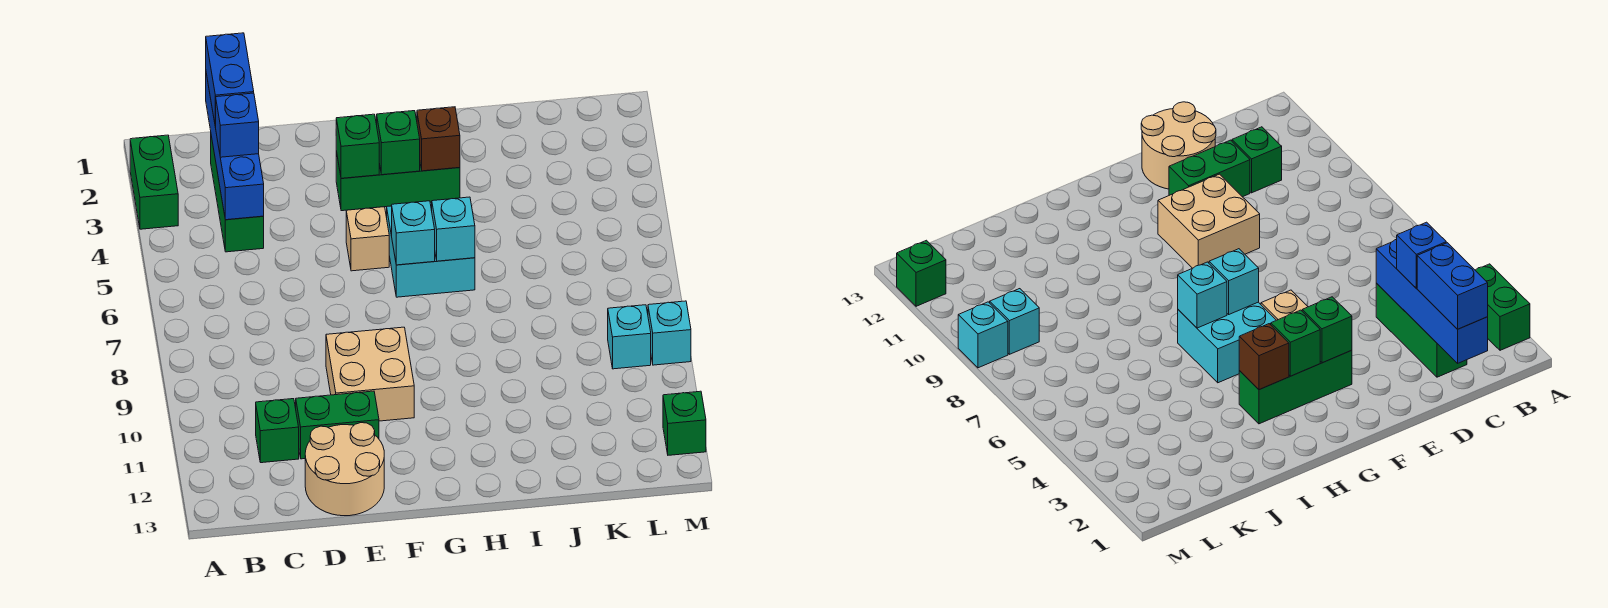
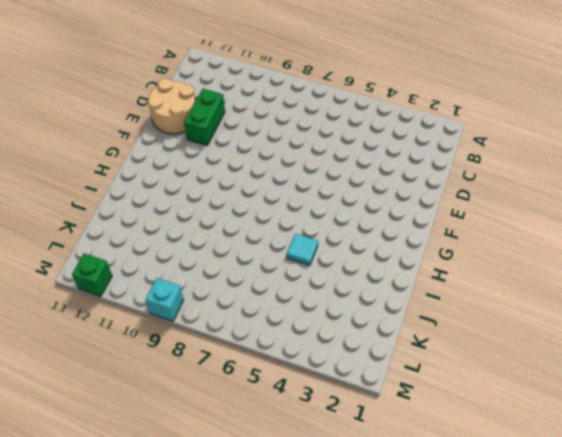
cyan 1x1 tile [287,234,318,266] -> none
none -> green 1x2 brick [130,135,178,229]
none -> green 1x3 brick [211,136,264,252]
none -> green 1x1 brick [256,399,299,463]

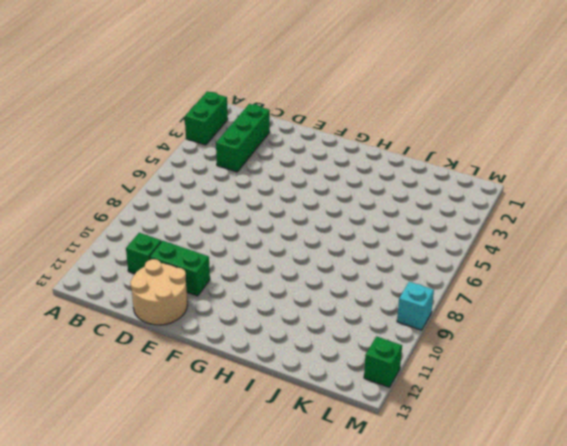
none -> tan 2x2 brick [326,327,414,421]
none -> green 1x3 brick [336,151,460,211]
none -> tan 1x1 brick [346,207,389,271]

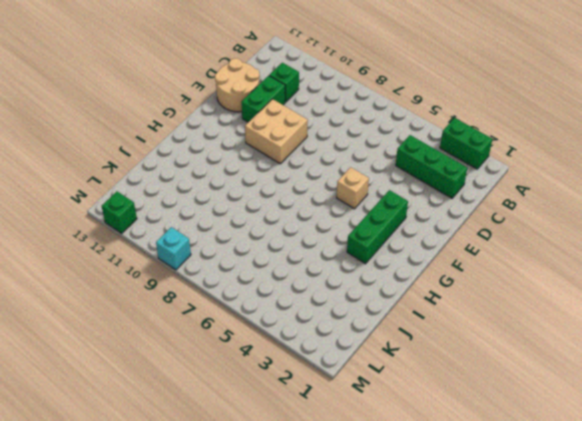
none -> cyan 2x2 brick [387,202,475,297]
none -> cyan 1x1 brick [608,305,651,369]
none -> blue 1x4 brick [206,74,264,220]

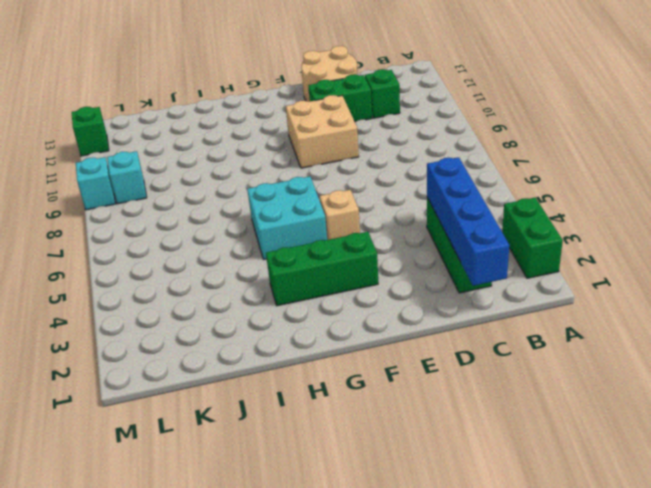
none -> green 1x1 brick [336,114,379,178]
none -> green 1x1 brick [376,111,420,175]
none -> cyan 1x1 brick [392,201,435,265]

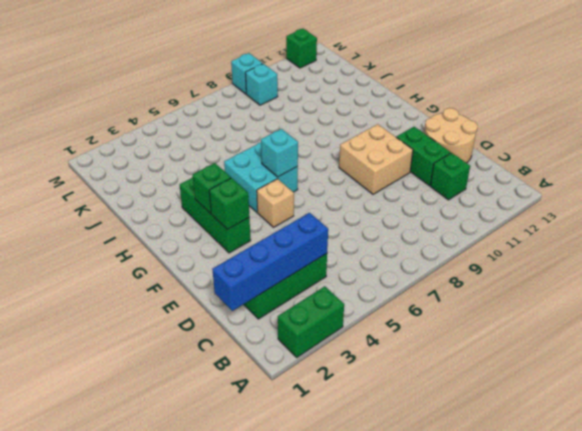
none -> brown 1x1 brick [417,107,460,171]
none -> cyan 1x1 brick [432,197,475,261]
none -> blue 1x2 brick [206,33,254,127]

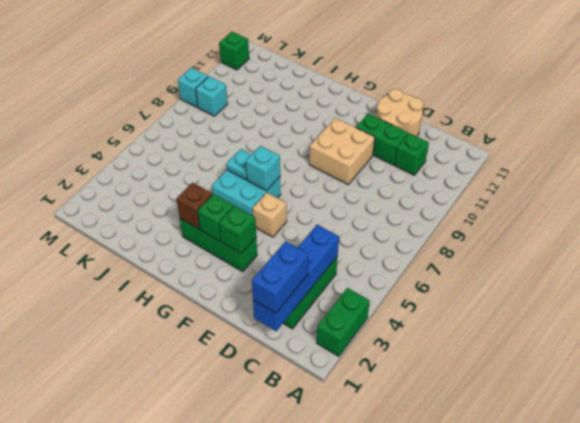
cyan 1x1 plate [226,149,251,180] -> cyan 1x1 brick [432,197,475,261]
none -> blue 1x1 brick [215,93,259,157]

